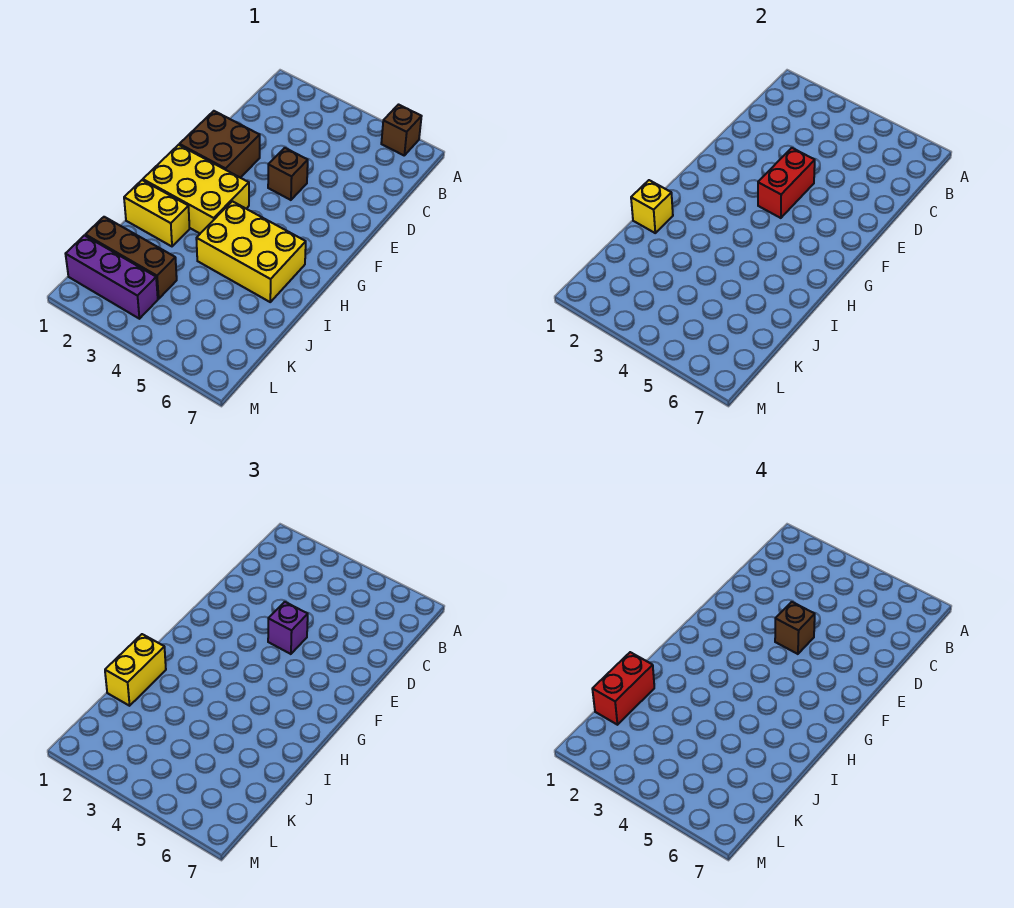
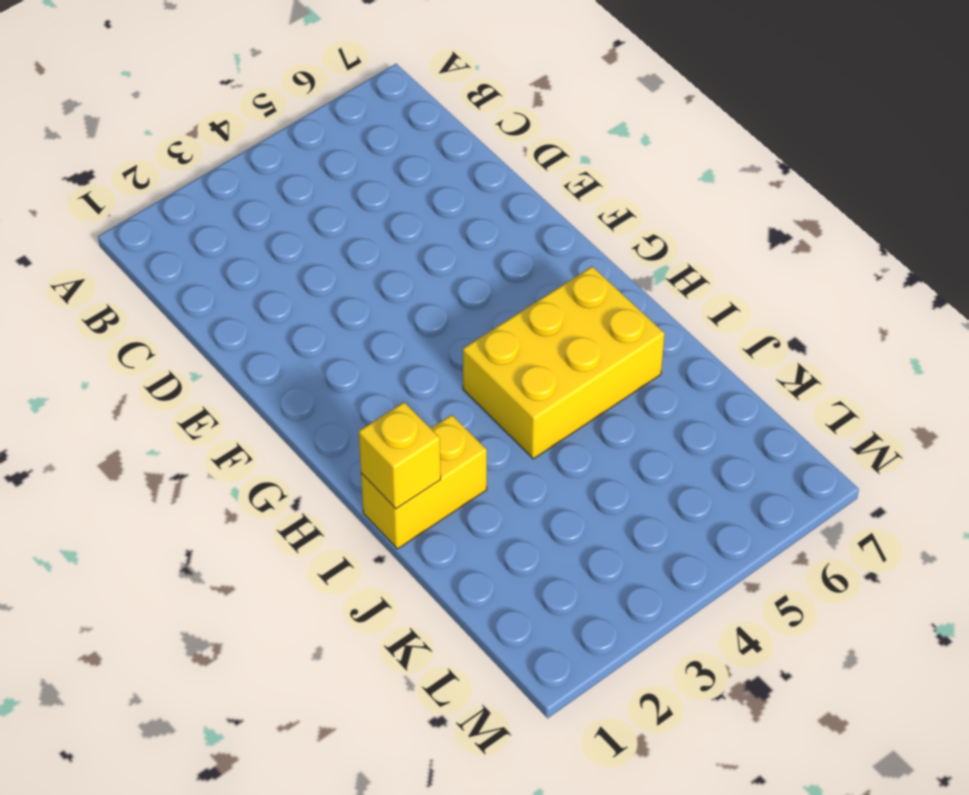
none -> brown 1x1 brick [381,105,422,155]
none -> brown 2x2 brick [179,111,260,178]
none -> brown 1x1 brick [268,148,308,200]

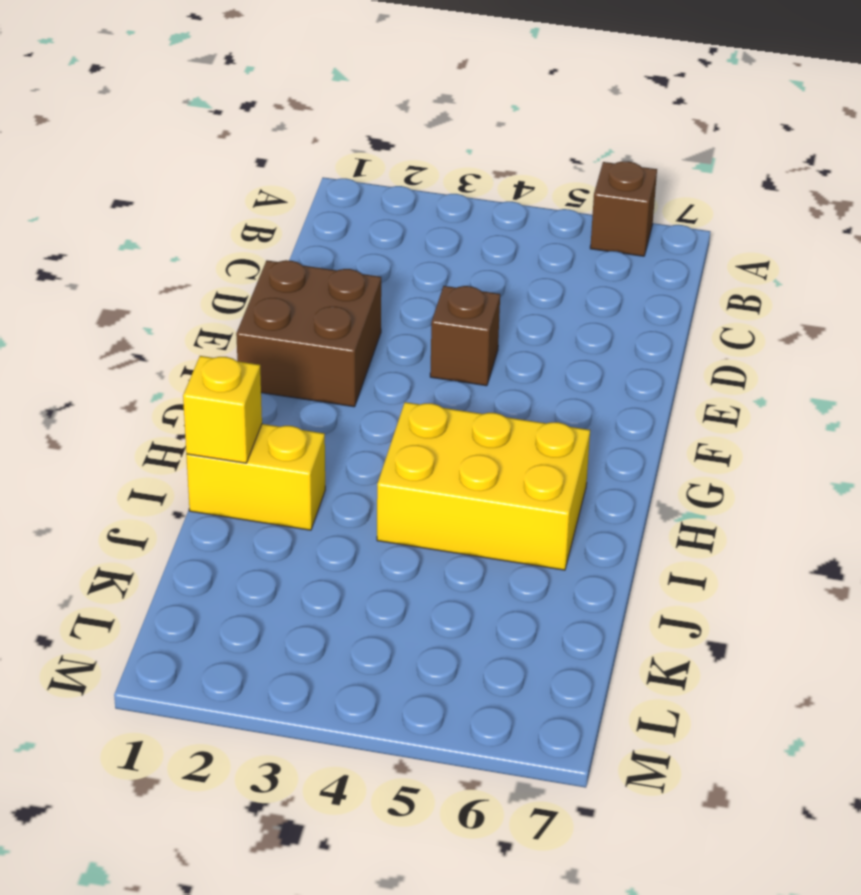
none -> yellow 2x3 brick [143,145,249,233]
none -> brown 1x3 brick [85,217,177,299]
none -> purple 1x3 brick [66,235,158,319]

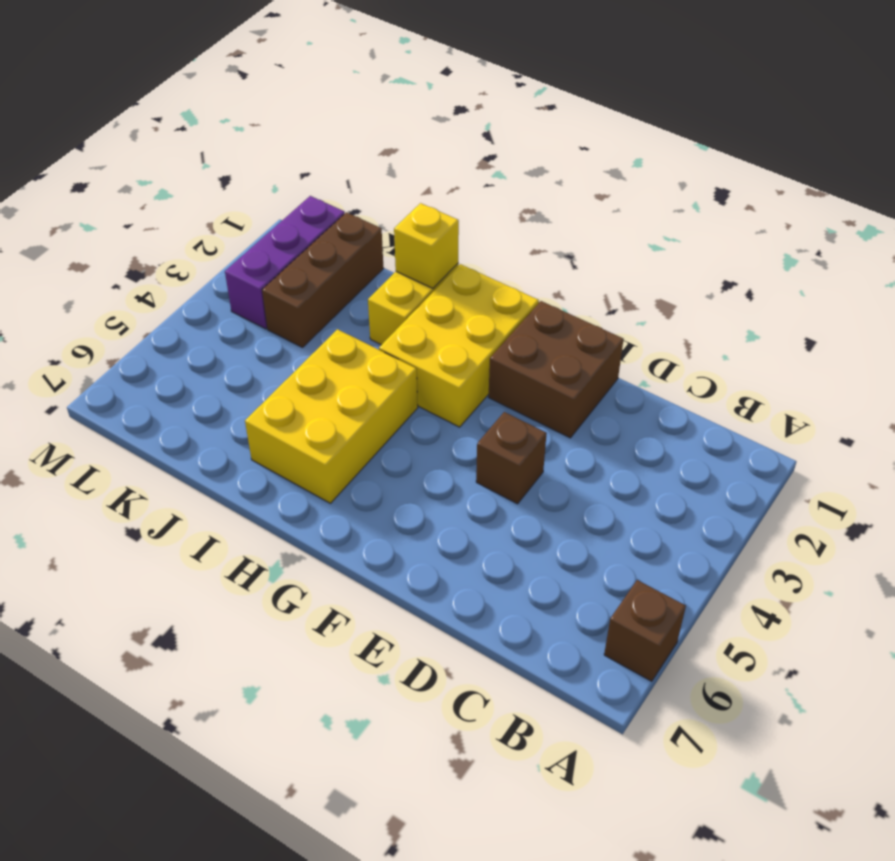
none -> red 1x2 brick [758,148,815,218]
none -> purple 1x1 brick [268,602,308,654]
none -> yellow 1x2 brick [105,634,166,706]

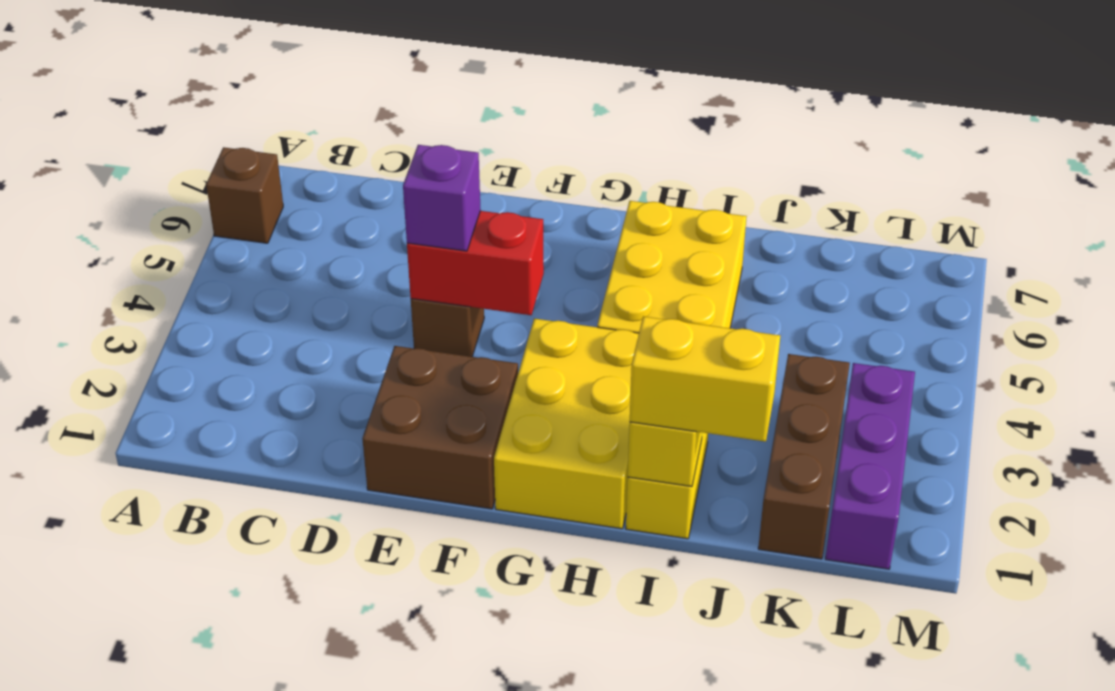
none -> brown 1x1 brick [775,602,815,654]
none -> red 1x2 brick [592,652,654,725]

